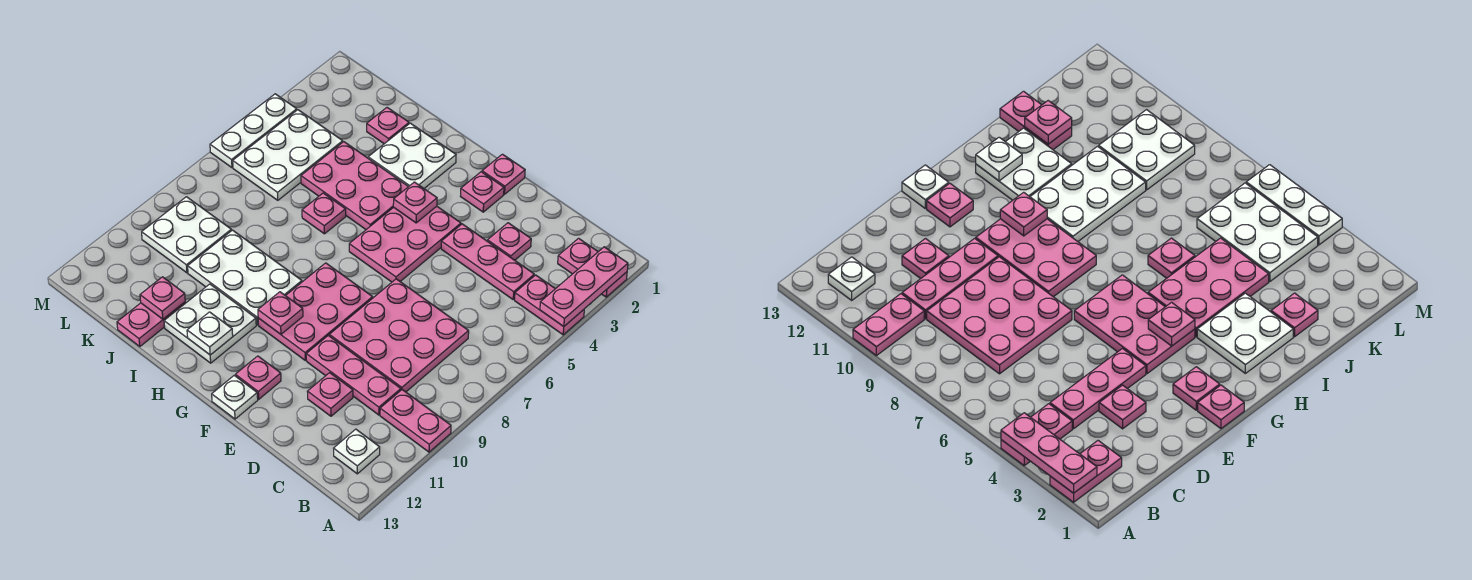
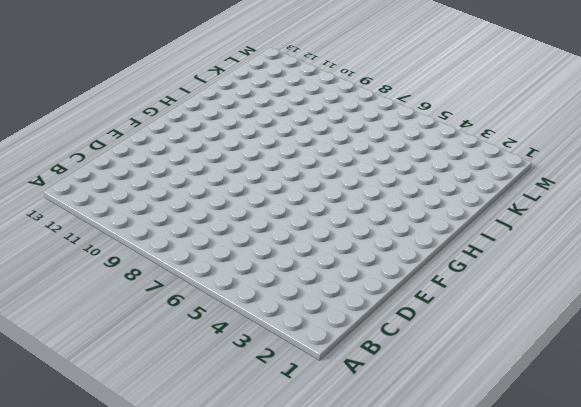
none -> pink 1x2 plate [558,238,627,297]
none -> pink 1x2 plate [515,275,584,335]
none -> pink 1x2 plate [380,390,451,452]
none -> white 1x1 plate [334,429,380,474]

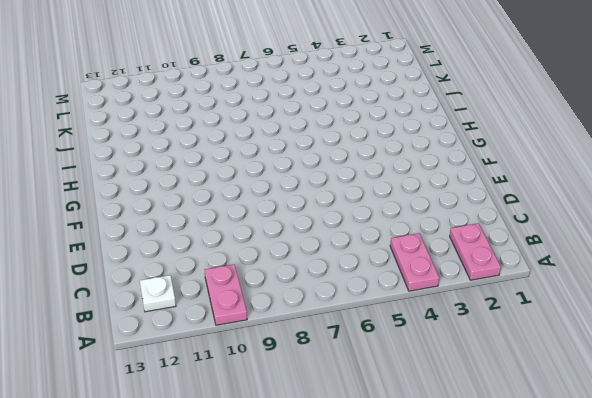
none -> pink 1x3 plate [441,224,534,299]
none -> pink 3x3 plate [329,279,469,392]
none -> pink 1x3 plate [306,335,401,415]
none -> pink 1x1 plate [487,223,531,260]

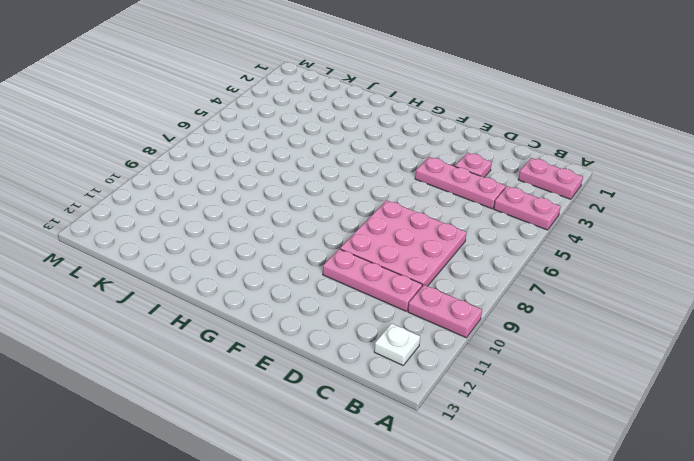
none -> pink 1x1 plate [307,373,353,416]
none -> pink 1x1 plate [482,154,525,194]
none -> pink 1x1 plate [460,172,504,212]
none -> pink 2x3 plate [349,206,461,282]

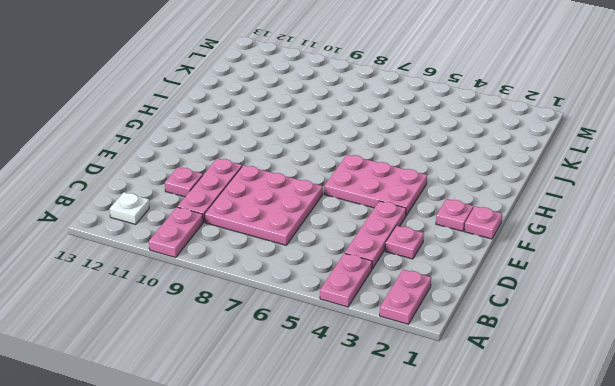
none -> pink 2x3 plate [258,263,373,360]
none -> pink 1x1 plate [235,356,281,399]
none -> white 1x1 plate [212,375,258,419]
none -> white 2x2 plate [368,123,456,188]

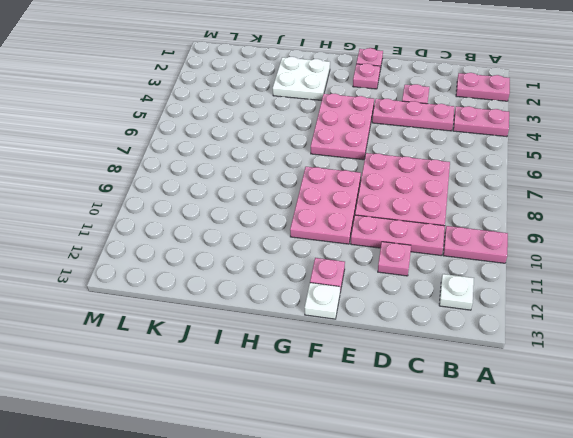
none -> pink 2x3 plate [301,142,409,229]
none -> white 2x3 plate [188,230,302,325]
none -> white 2x2 plate [164,284,256,363]
none -> pink 1x1 plate [302,193,346,234]

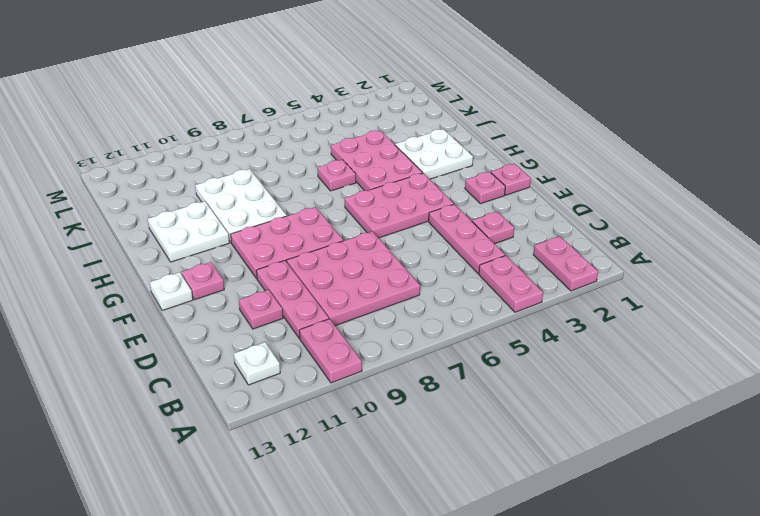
none -> pink 1x1 plate [367,108,409,144]
none -> pink 1x2 plate [117,302,185,347]
none -> white 2x3 plate [233,110,343,200]
none -> white 2x2 plate [142,197,231,273]

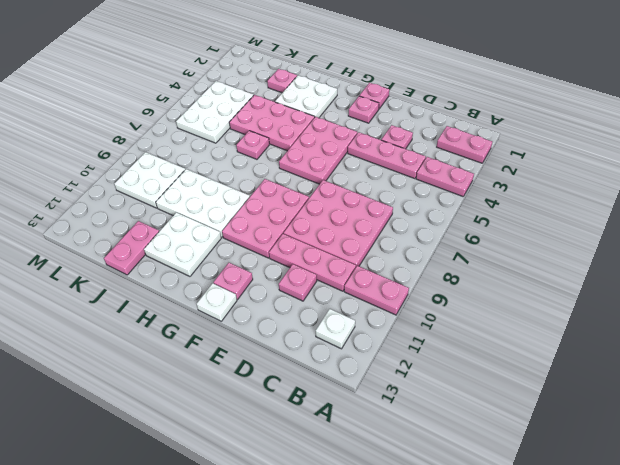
none -> white 1x3 plate [210,94,297,168]
none -> pink 1x3 plate [540,247,628,327]
none -> pink 1x1 plate [393,182,437,223]
none -> pink 1x1 plate [258,292,303,334]

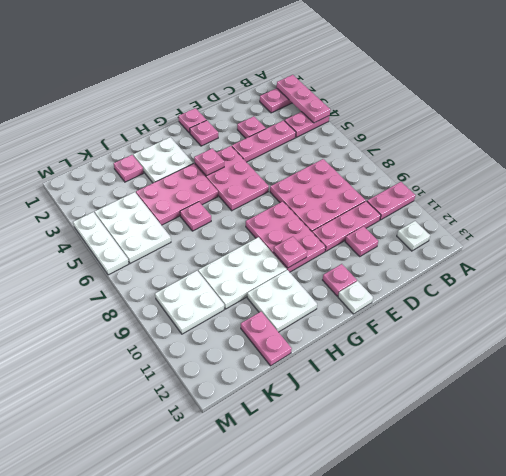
none -> white 1x1 plate [187,312,233,355]
none -> pink 1x1 plate [140,277,185,319]

